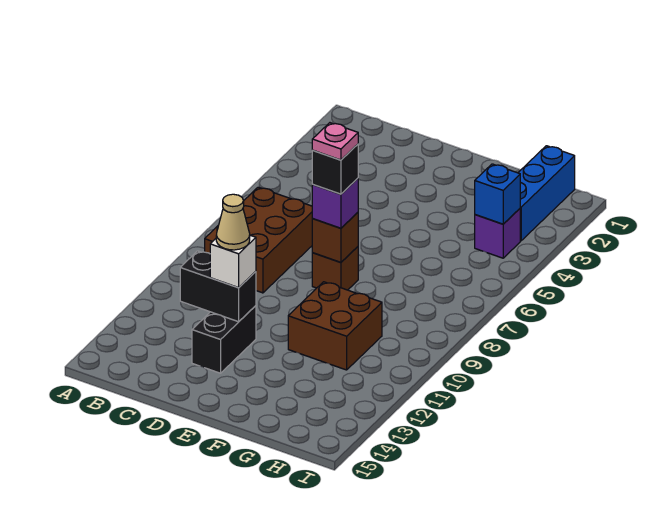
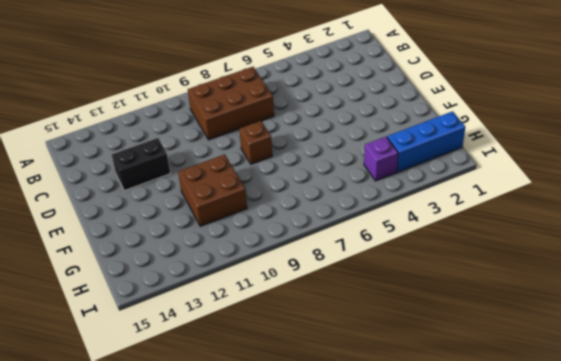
none -> black 1x2 brick [180,251,256,322]
none -> brown 1x1 brick [312,213,358,262]
none -> blue 1x1 brick [475,164,520,224]

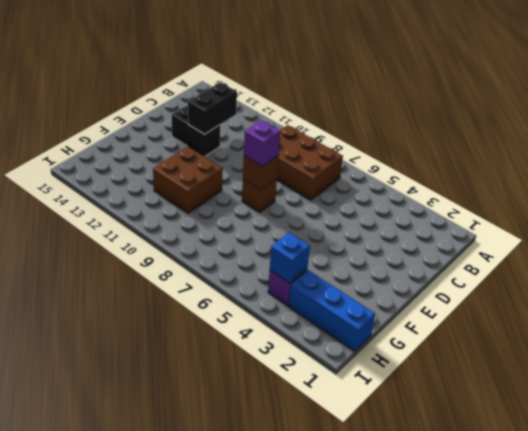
none -> white 1x1 brick [210,235,256,288]
none -> tan 1x1 cone [216,194,250,250]
none -> black 1x1 brick [312,144,358,194]

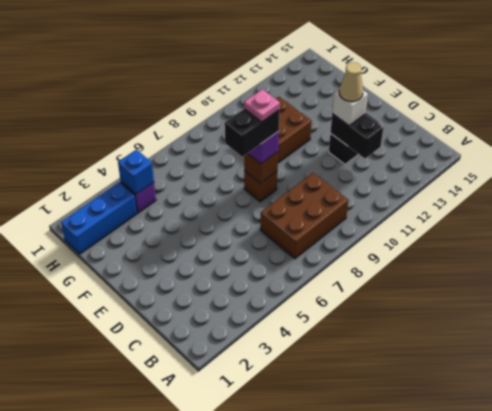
black 1x2 brick [225,109,280,157] -> black 1x1 brick [312,144,358,194]

